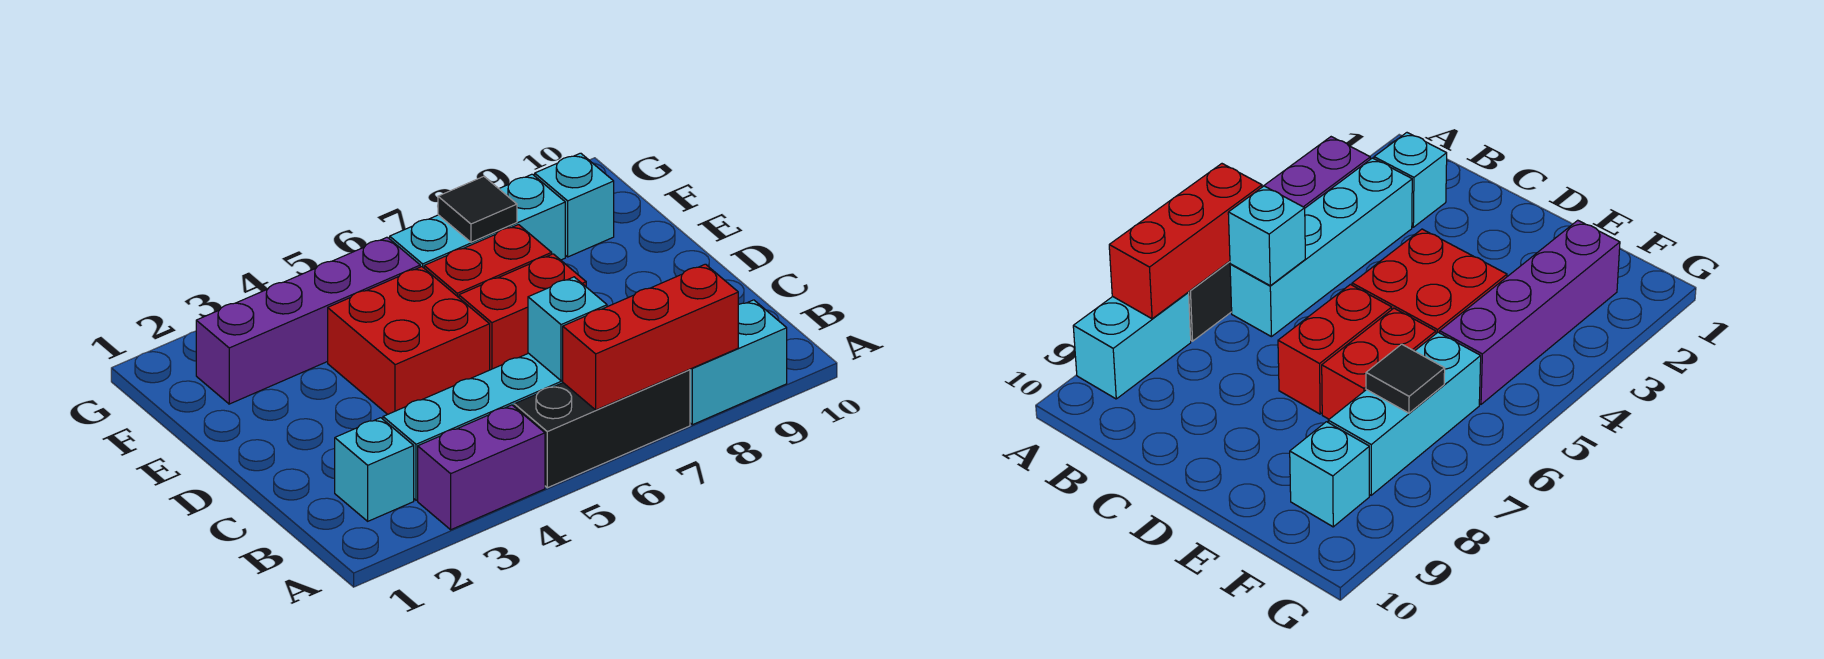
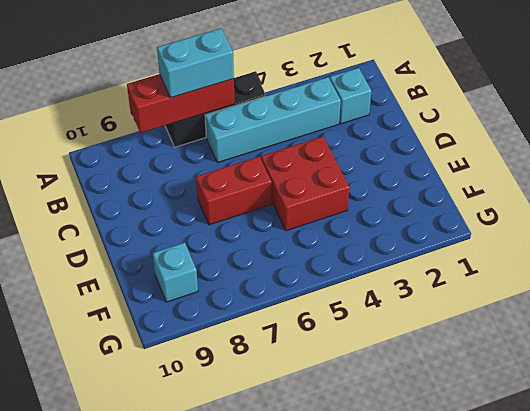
cyan 1x2 brick [157,28,234,98] -> cyan 1x2 brick moved to [690,300,787,425]
none -> purple 1x2 brick [418,405,545,530]
none -> red 1x2 brick [424,225,552,297]
none -> purple 1x4 brick [196,237,420,404]

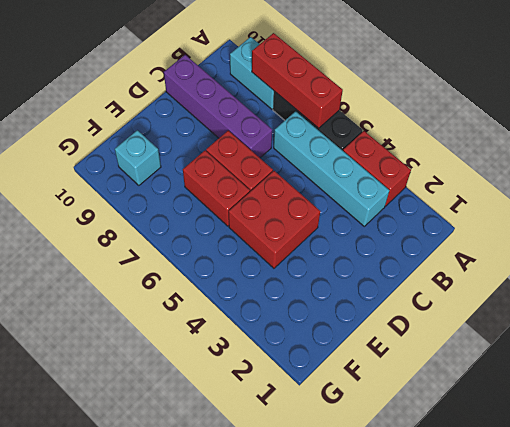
red 1x2 brick [343,131,411,206] -> purple 1x2 brick [418,405,545,530]
purple 1x4 brick [164,55,272,158] -> purple 1x4 brick moved to [196,237,420,404]
none -> cyan 1x1 brick [335,418,414,521]
none -> cyan 1x3 brick [390,174,565,268]
none -> cyan 1x1 brick [528,277,607,381]

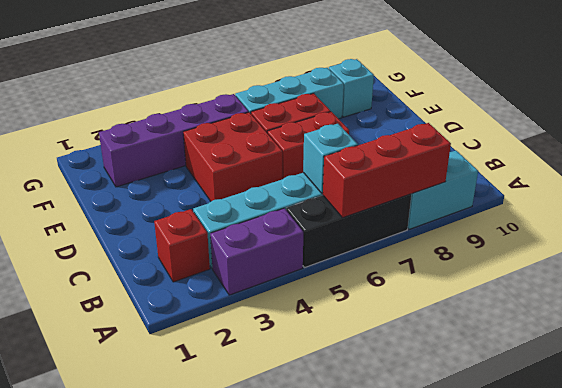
red 1x1 brick [154,209,210,282] -> cyan 1x1 brick [335,418,414,521]
none -> black 1x1 tile [438,176,517,242]

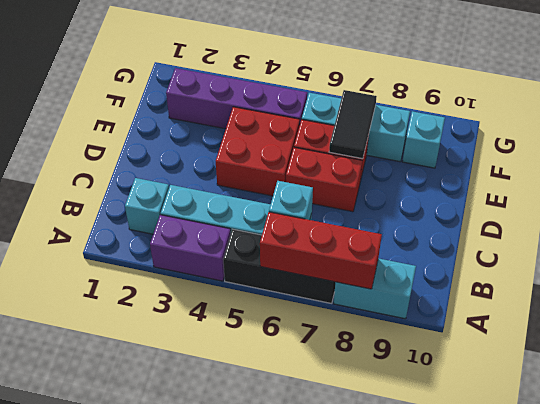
black 1x2 tile [329,90,377,159] -> black 1x1 tile [438,176,517,242]

